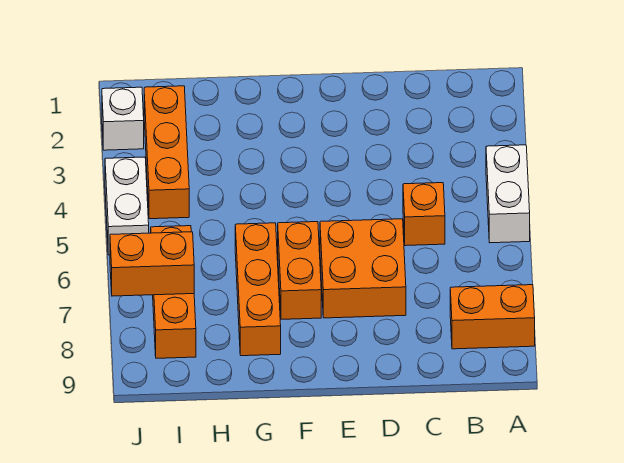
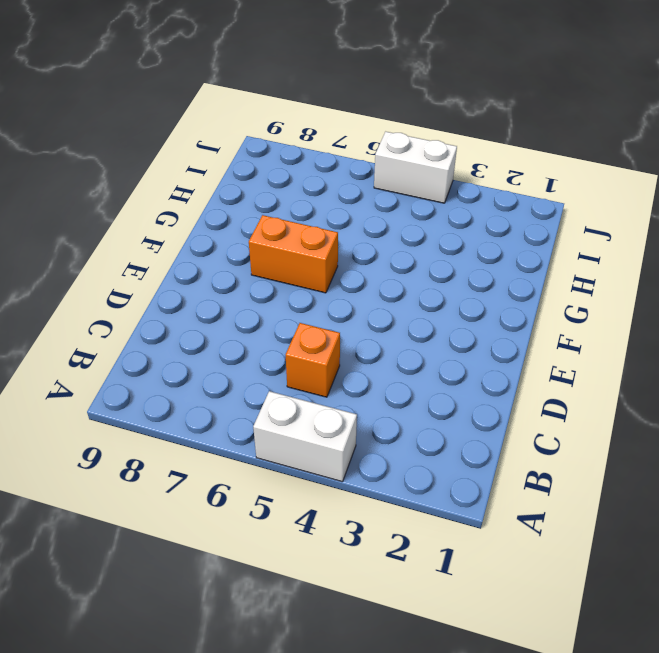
none -> orange 1x2 brick [450,285,535,349]
none -> orange 2x2 brick [320,219,406,318]

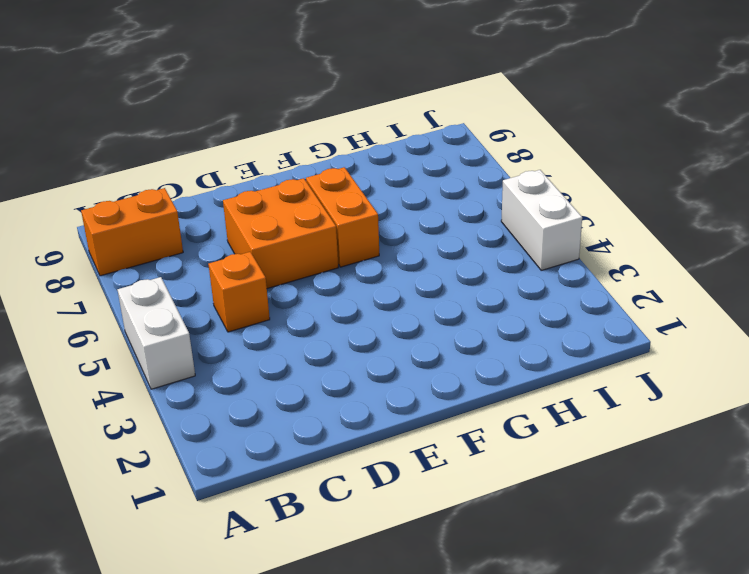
none -> orange 1x3 brick [235,223,281,356]
none -> orange 1x3 brick [144,86,189,219]

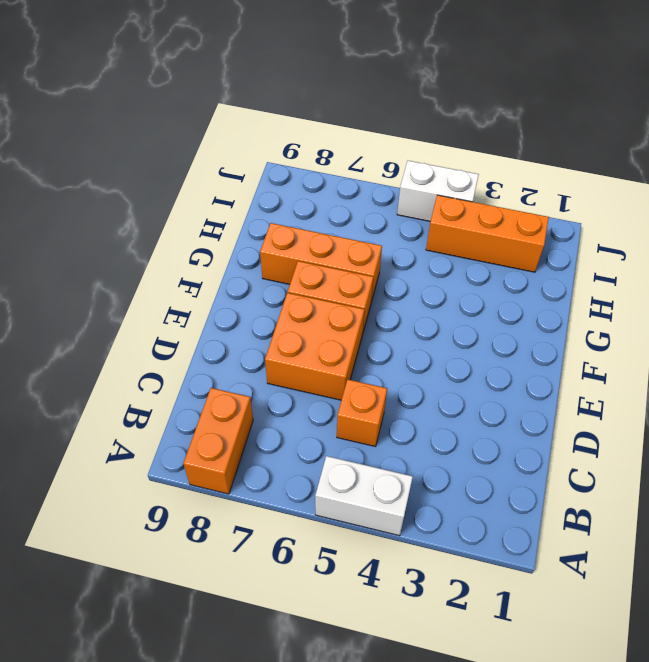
none -> orange 1x3 brick [151,226,196,358]
none -> white 1x1 brick [102,87,144,150]

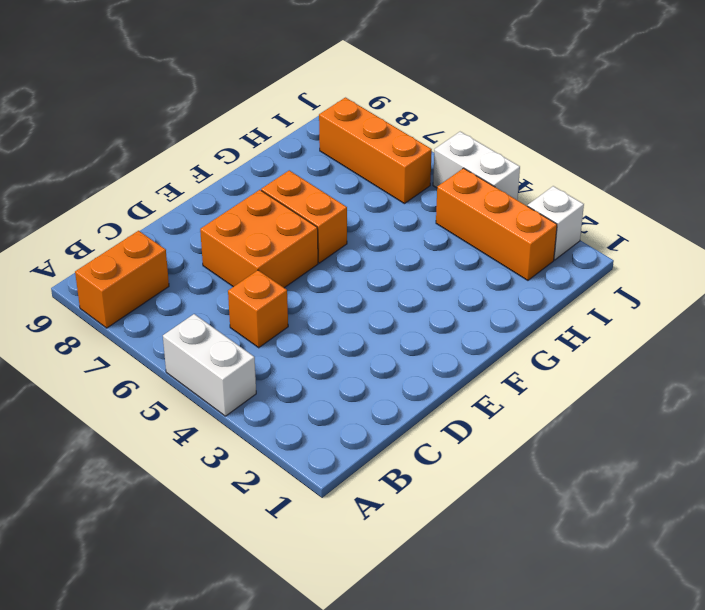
none -> orange 1x3 brick [235,223,281,356]
none -> orange 1x2 brick [110,232,194,296]

